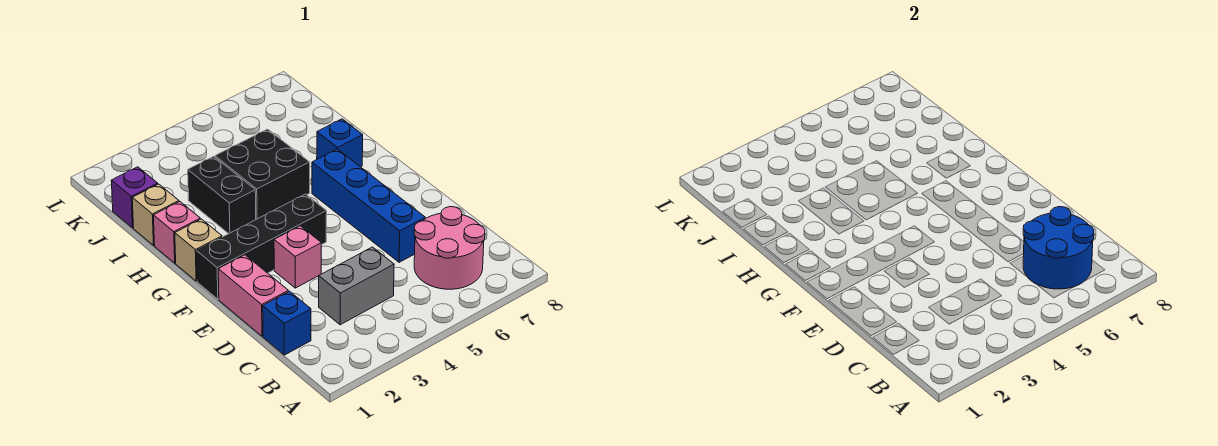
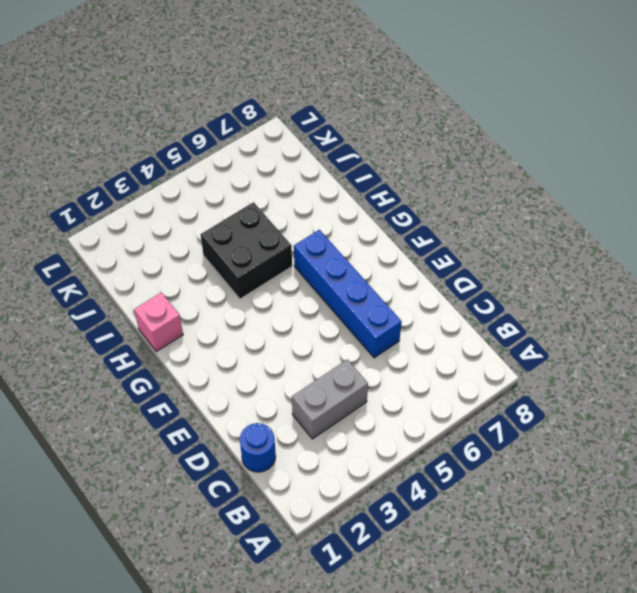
blue 1x1 round brick [240,423,276,472] -> blue 1x1 brick [263,291,311,355]
none -> pink 2x2 round brick [414,207,485,289]
none -> pink 1x2 brick [218,255,288,336]
none -> pink 1x1 brick [274,226,321,288]

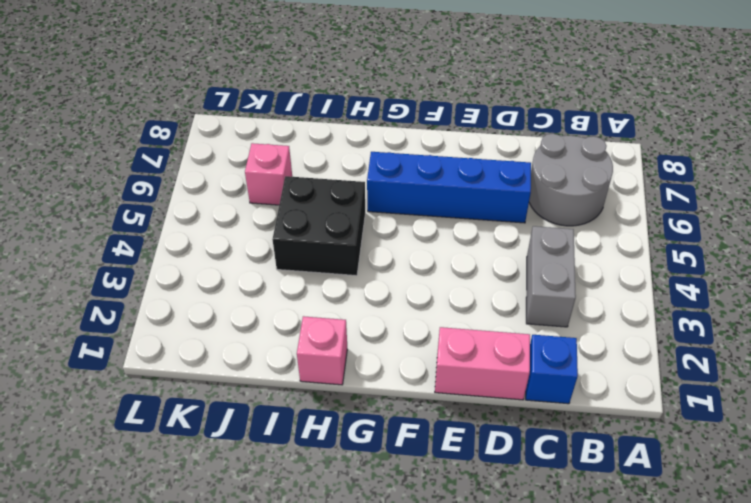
grey 2x2 round brick [529,134,613,226] -> pink 2x2 round brick [414,207,485,289]
pink 1x1 brick [245,143,292,205] -> pink 1x1 brick moved to [274,226,321,288]
none -> black 1x4 brick [196,194,327,299]
none -> tan 1x1 brick [175,219,222,281]
none -> black 1x2 brick [188,156,256,234]

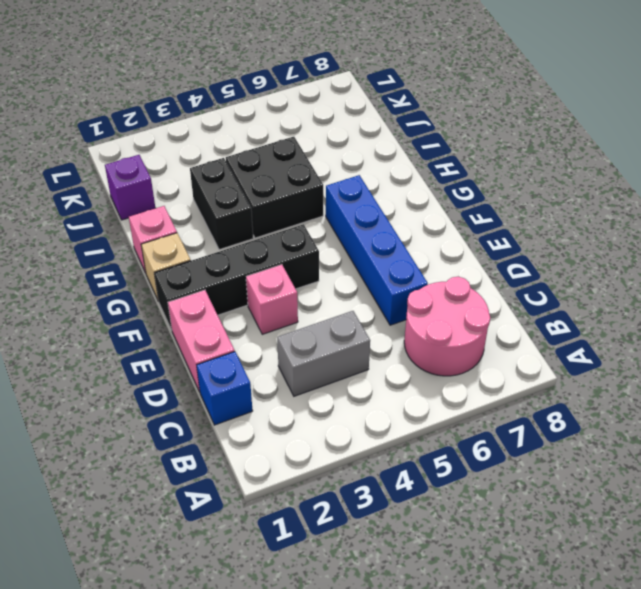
none -> blue 1x1 brick [317,119,363,167]
none -> tan 1x1 brick [132,184,179,245]
none -> blue 2x2 round brick [1023,207,1094,289]

